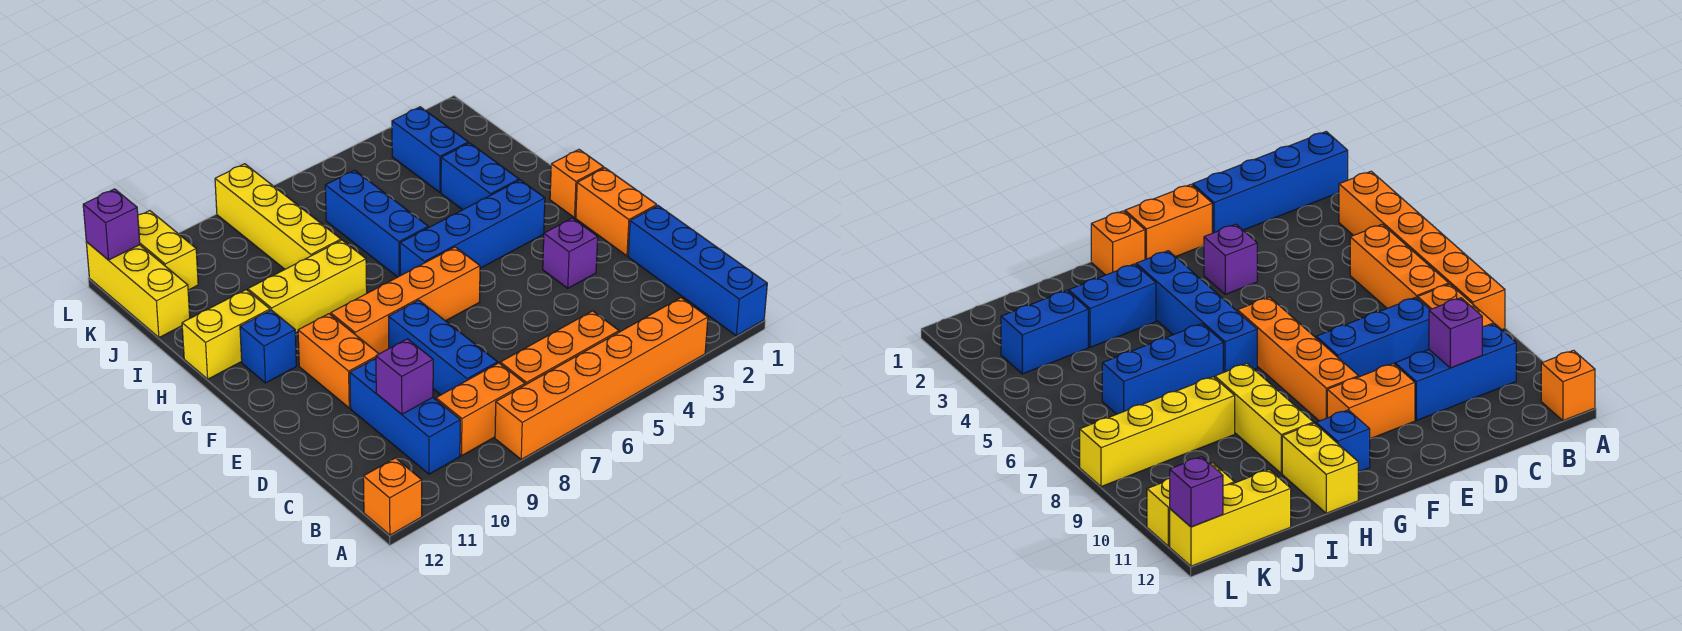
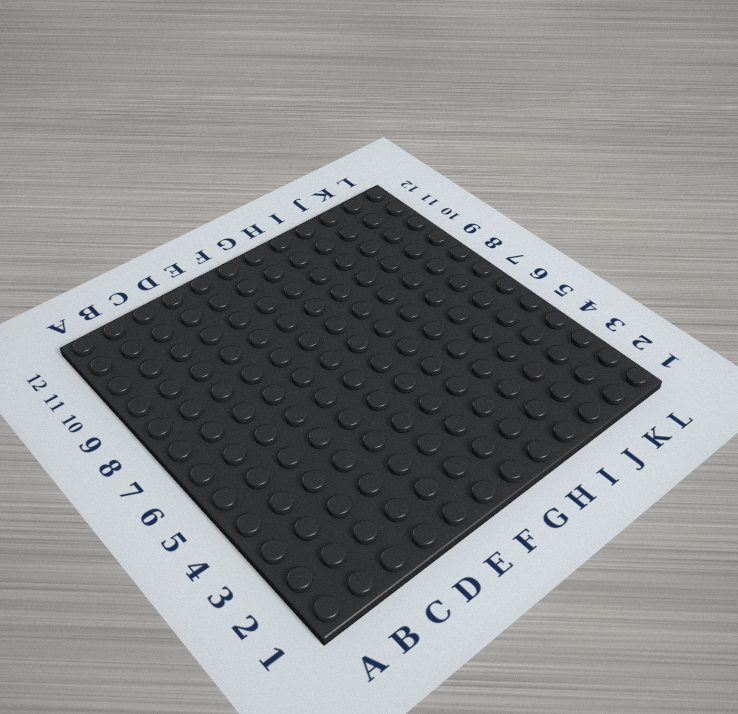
none -> blue 1x4 brick [628,206,767,336]
none -> orange 1x6 brick [495,298,708,459]
none -> orange 1x1 brick [363,458,422,535]

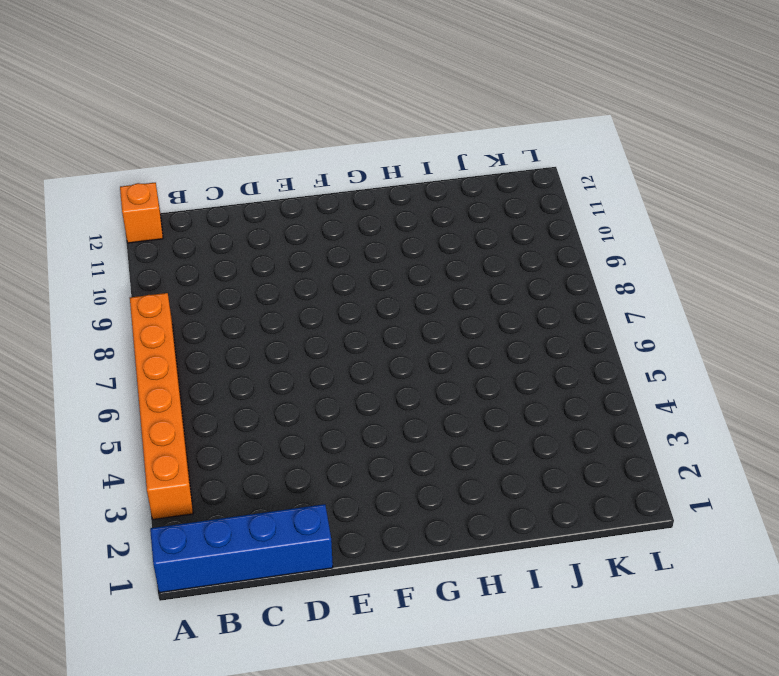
none -> orange 1x3 brick [500,311,619,385]
none -> orange 1x2 brick [436,363,525,456]
none -> blue 1x3 brick [350,358,460,474]

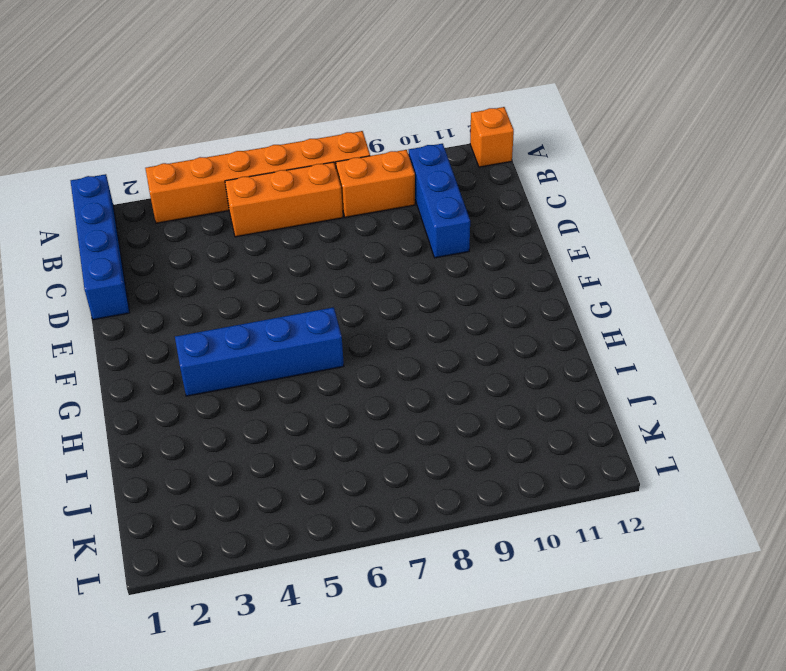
none -> blue 1x3 brick [389,300,498,395]
none -> orange 1x2 brick [576,168,657,256]
none -> purple 1x1 brick [543,218,598,288]

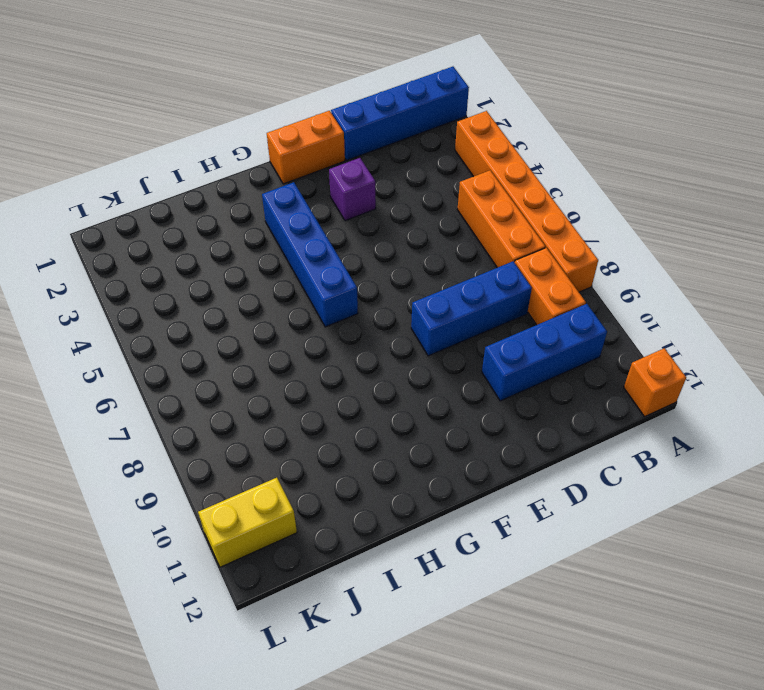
none -> orange 1x2 brick [298,314,379,408]
none -> orange 1x4 brick [331,247,480,354]
none -> orange 1x1 brick [550,150,604,218]

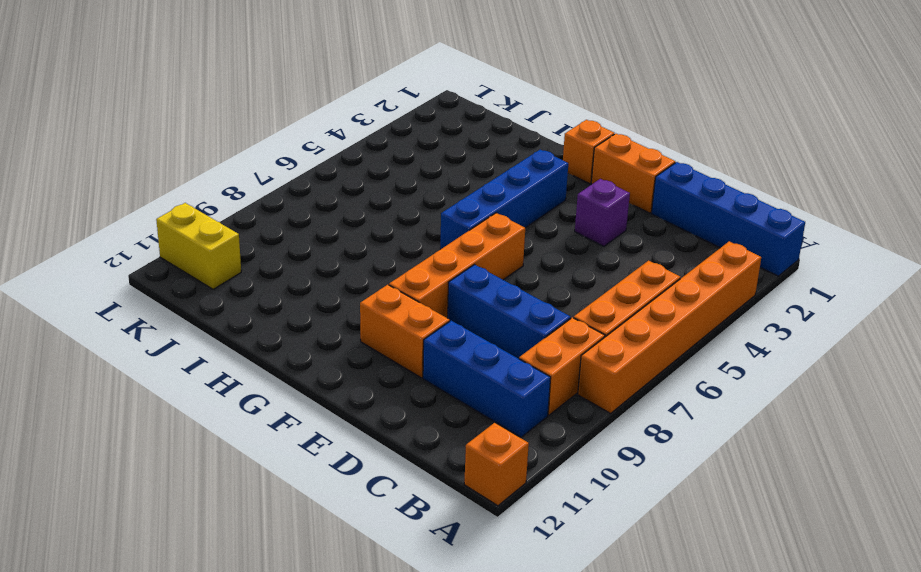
none -> blue 1x1 brick [240,310,296,383]
none -> blue 1x2 brick [441,143,519,210]
none -> blue 1x3 brick [325,170,428,277]

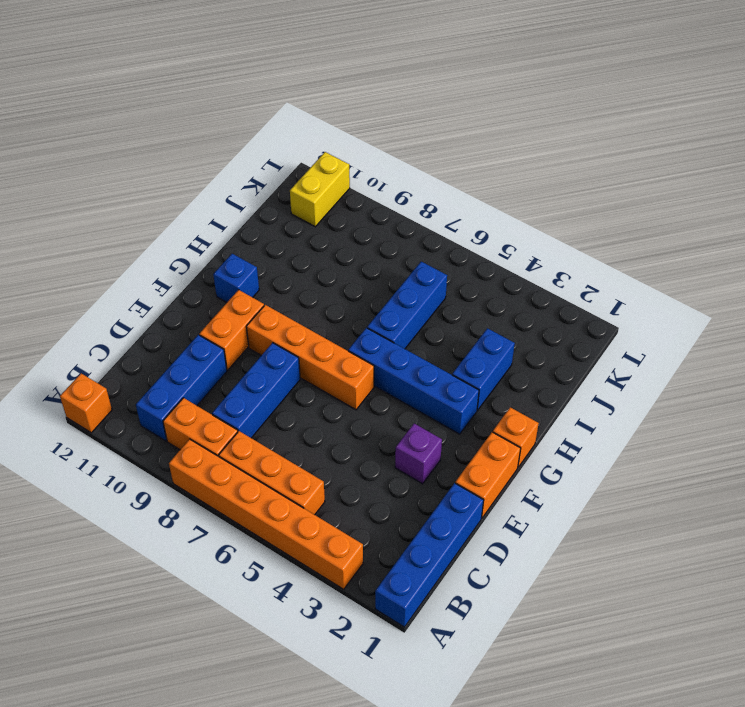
none -> yellow 1x3 brick [248,240,367,333]
none -> yellow 1x2 brick [182,290,270,379]
none -> yellow 1x4 brick [215,164,341,269]

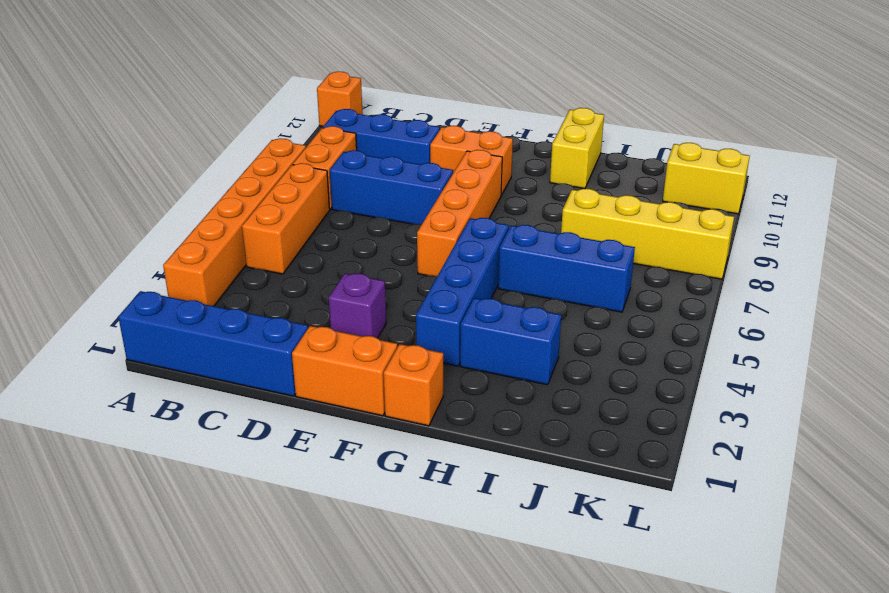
none -> blue 1x1 brick [240,310,296,383]
none -> yellow 1x3 brick [248,240,367,333]
none -> blue 1x2 brick [392,107,468,192]

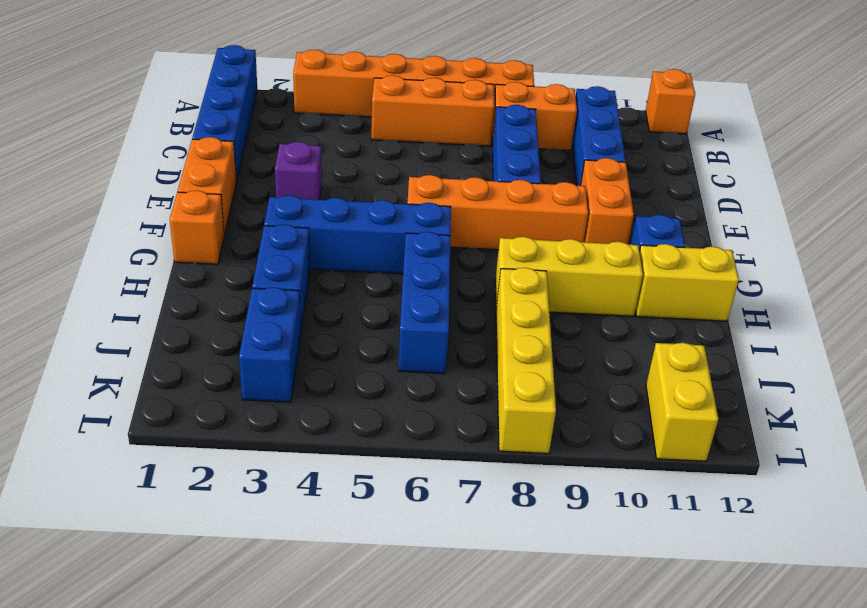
none -> yellow 1x3 brick [86,242,190,337]
none -> purple 1x1 brick [376,339,433,414]
none -> purple 1x1 brick [83,189,140,260]

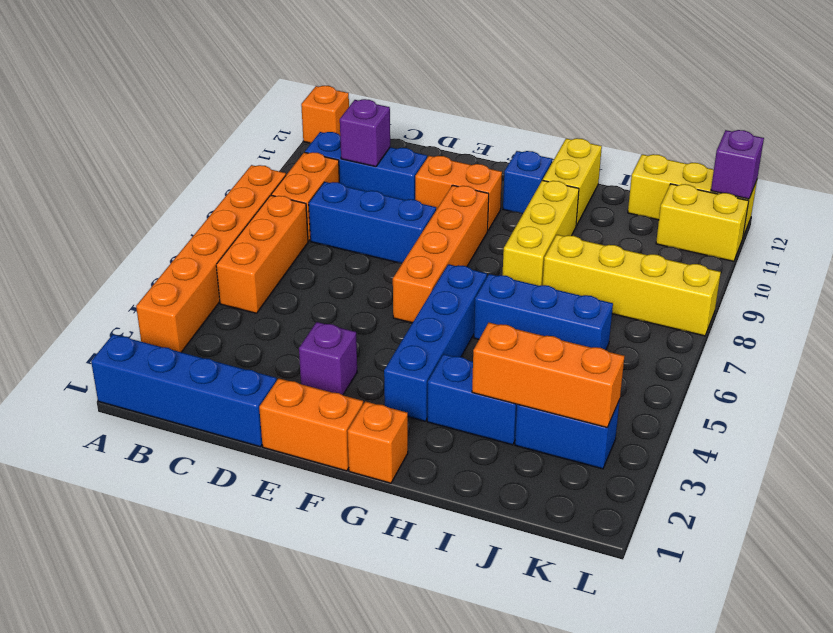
orange 1x3 brick [472,323,625,427] -> none

